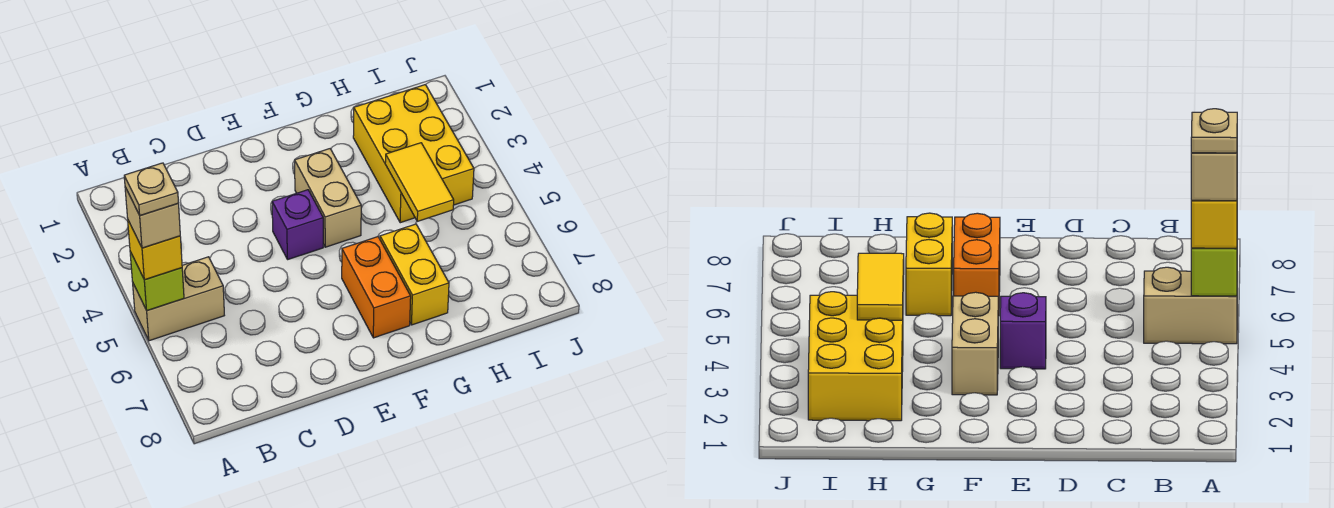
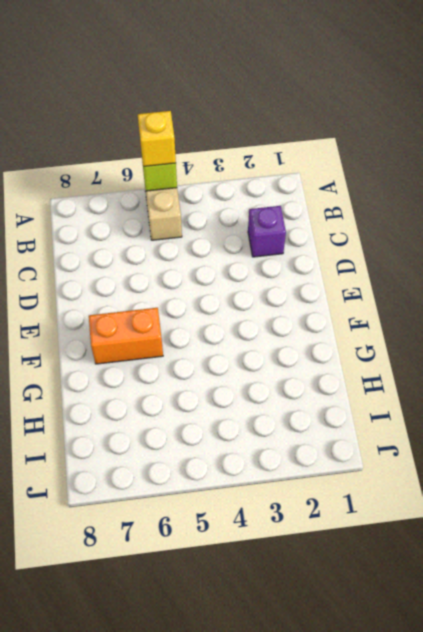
purple 1x1 brick [248,206,286,257] -> purple 1x1 brick moved to [272,190,323,260]
none -> tan 1x2 brick [295,149,361,247]
none -> yellow 1x2 brick [380,224,449,325]

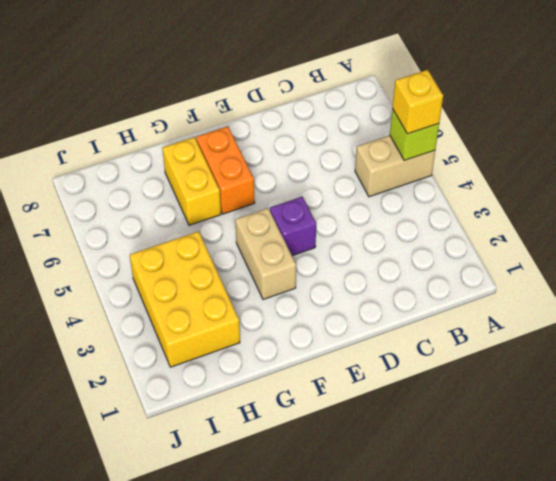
none -> yellow 1x2 tile [385,143,454,221]
none -> tan 1x1 brick [125,187,180,248]

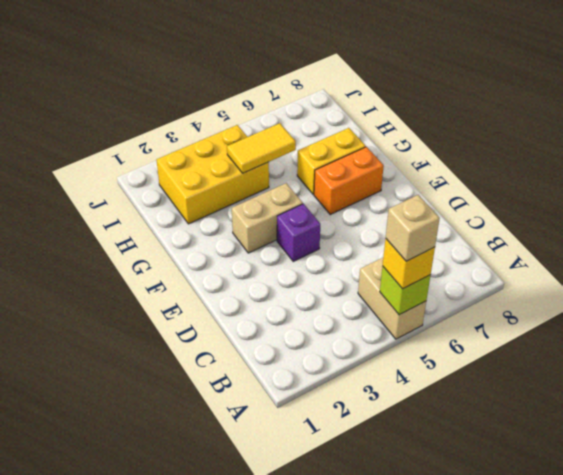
none -> tan 1x1 plate [124,163,178,215]

